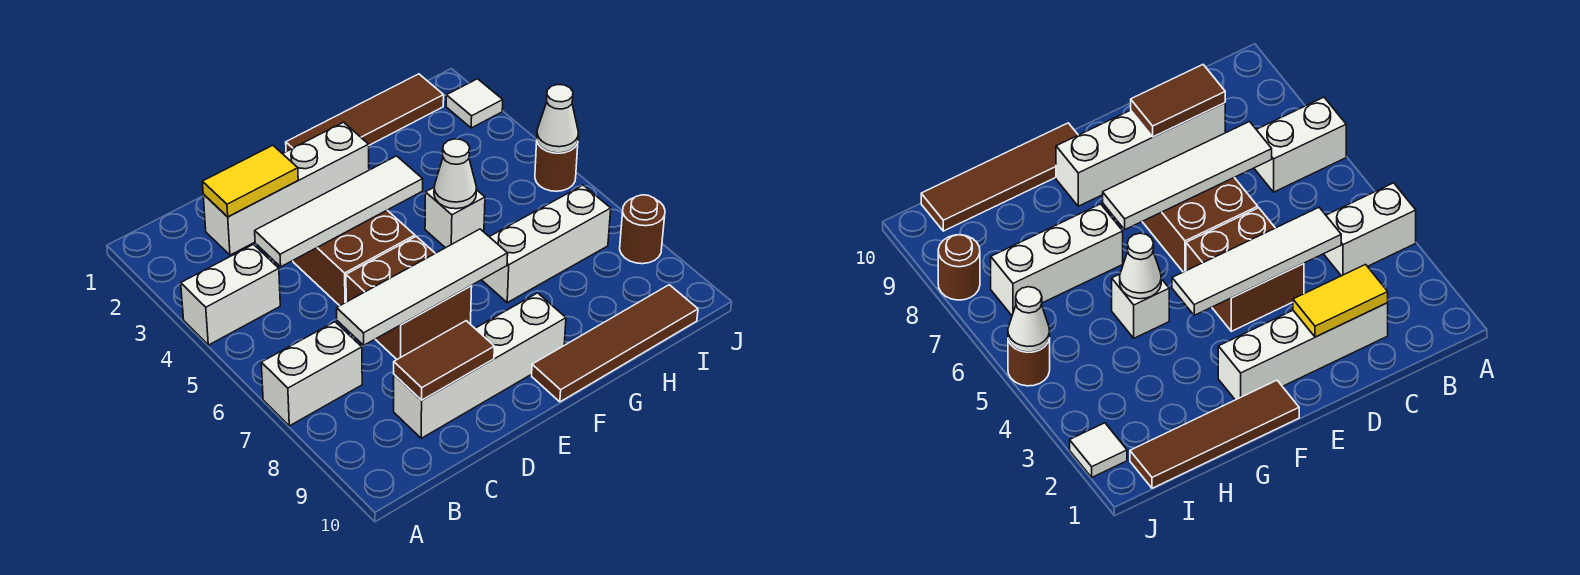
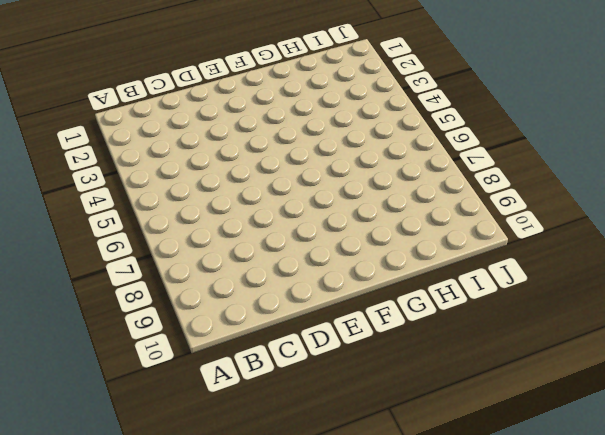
none -> white 1x2 brick [181,244,280,345]
none -> white 1x2 brick [261,322,362,426]
none -> white 1x4 brick [203,122,369,255]

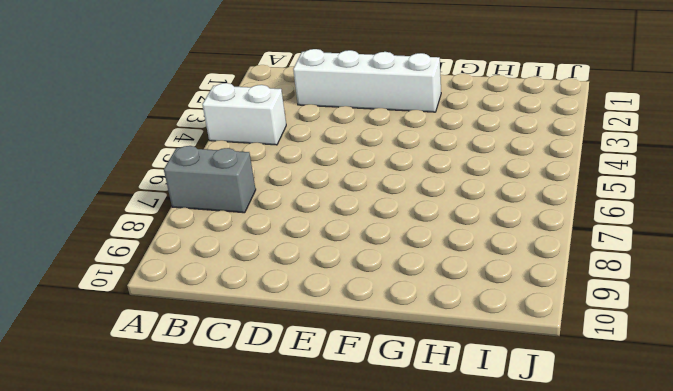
grey 1x2 brick [164,146,256,213] -> white 1x2 brick [261,322,362,426]
none -> white 1x4 brick [394,293,566,438]
none -> brown 2x2 brick [293,210,415,306]
none -> brown 2x2 brick [346,236,472,359]

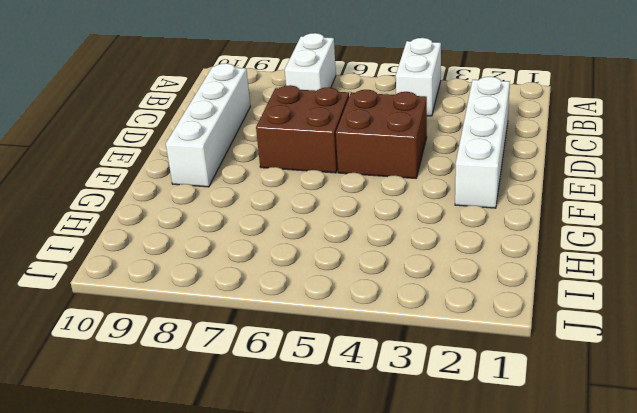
none -> brown 1x4 tile [286,74,444,152]
none -> brown 1x4 tile [532,285,698,402]
none -> white 1x1 brick [425,188,485,248]

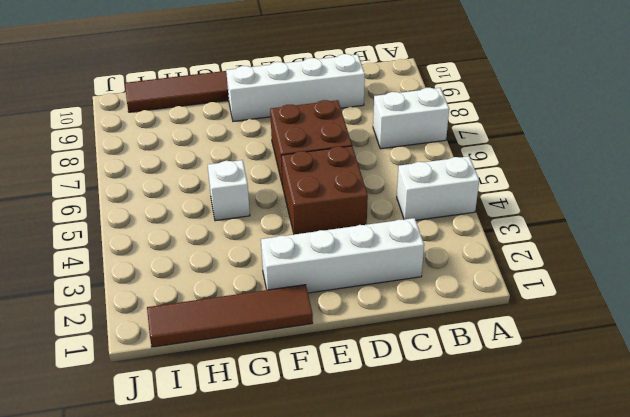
none -> white 1x3 brick [482,185,611,303]
none -> white 1x1 tile [446,79,503,128]
none -> brown 1x1 round brick [535,142,578,191]

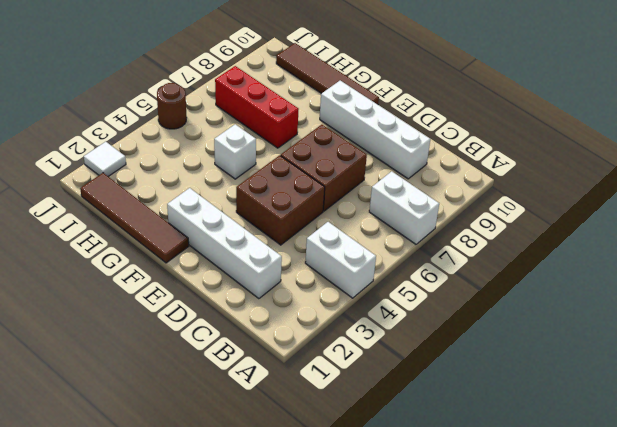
red 1x3 brick [215,66,299,148] -> white 1x3 brick [482,185,611,303]
none -> brown 1x1 round brick [620,195,665,264]
none -> yellow 1x2 tile [202,145,298,217]
none -> white 1x4 tile [255,156,423,267]

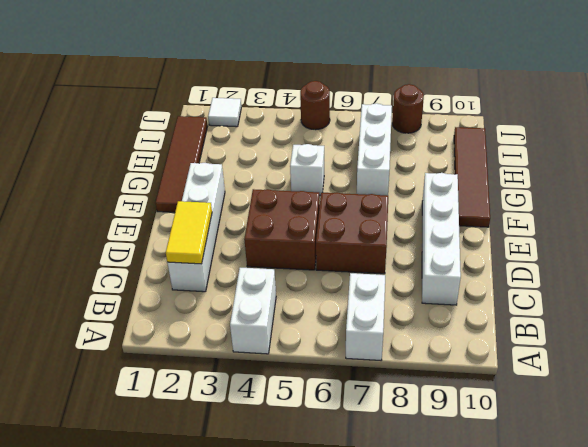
none -> white 1x4 tile [255,156,423,267]
none -> white 1x4 tile [337,229,508,345]
none -> brown 1x2 tile [394,321,494,400]

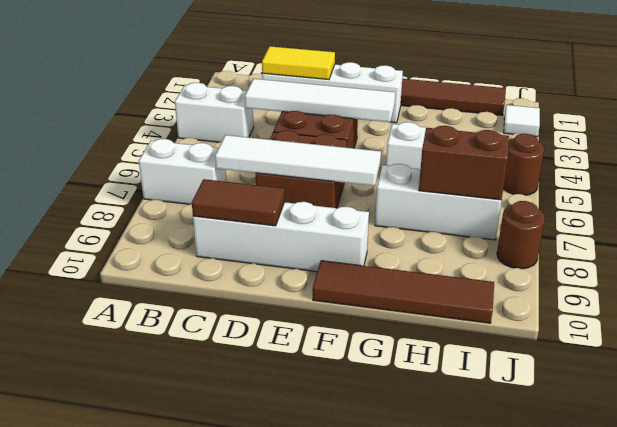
brown 1x2 brick [419,126,509,200] -> none
none -> white 1x1 cone [434,139,477,209]
none -> white 1x1 cone [537,85,578,153]

